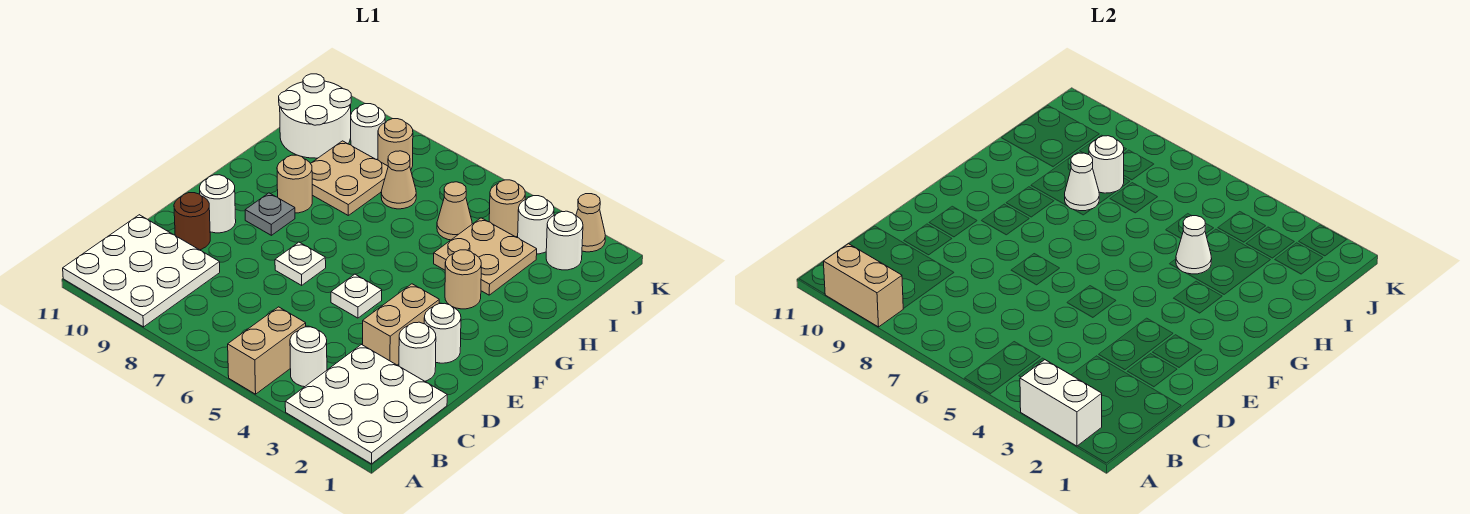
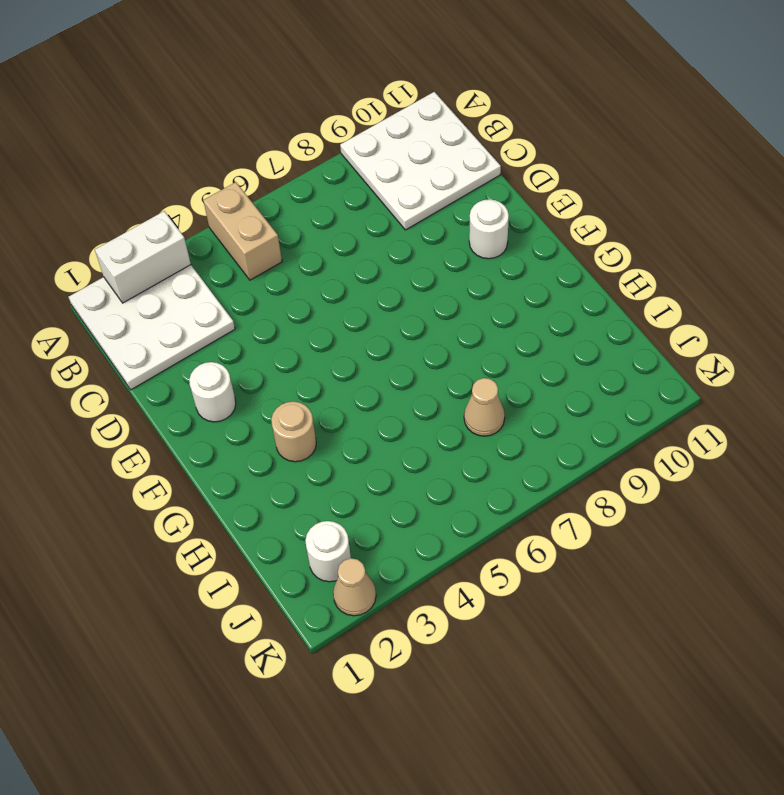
none -> white 1x1 round brick [290,327,327,387]
none -> white 1x1 round brick [399,322,436,381]
none -> tan 1x2 brick [363,284,439,365]
none -> brown 1x1 round brick [174,193,210,250]

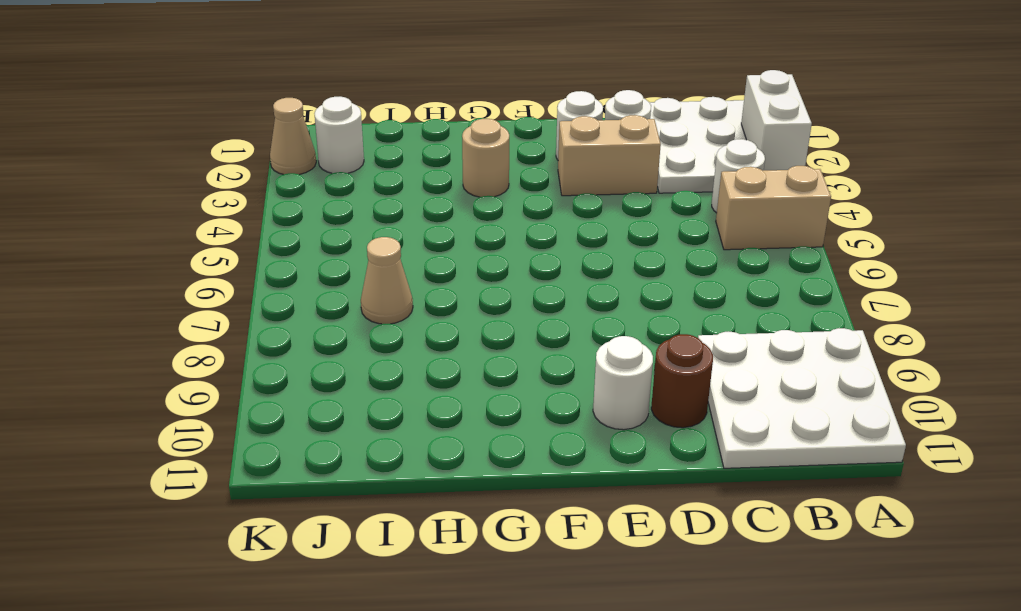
none -> white 1x1 plate [331,274,382,318]
none -> white 1x1 plate [275,242,326,285]
none -> grey 1x1 plate [245,193,295,235]
none -> tan 1x1 round brick [277,155,312,213]

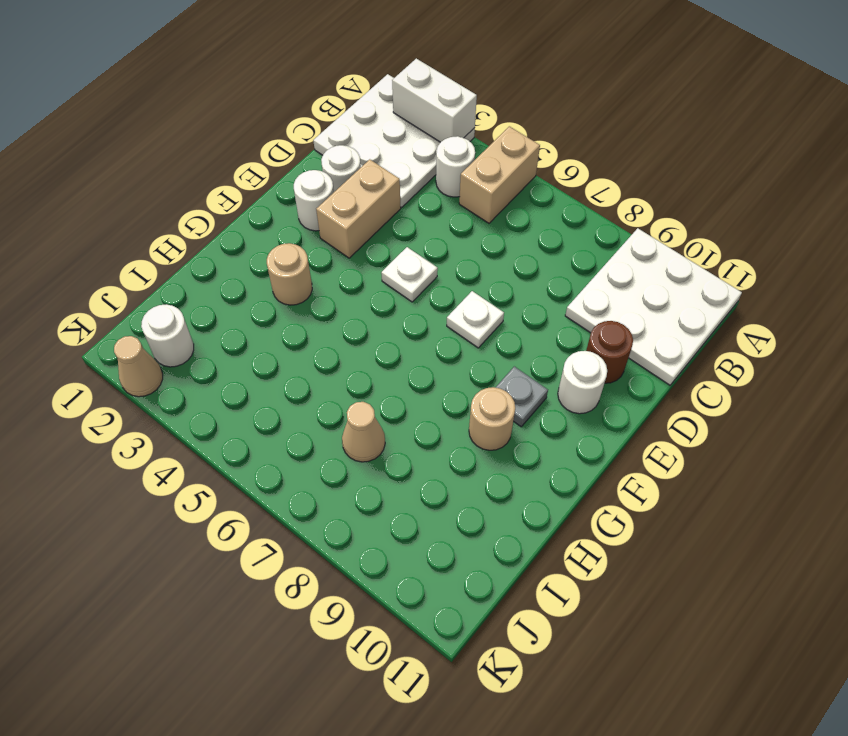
none -> tan 2x2 plate [434,218,537,295]
none -> tan 2x2 plate [311,141,388,215]
none -> tan 1x1 cone [437,182,472,240]
none -> white 2x2 round brick [279,74,351,158]

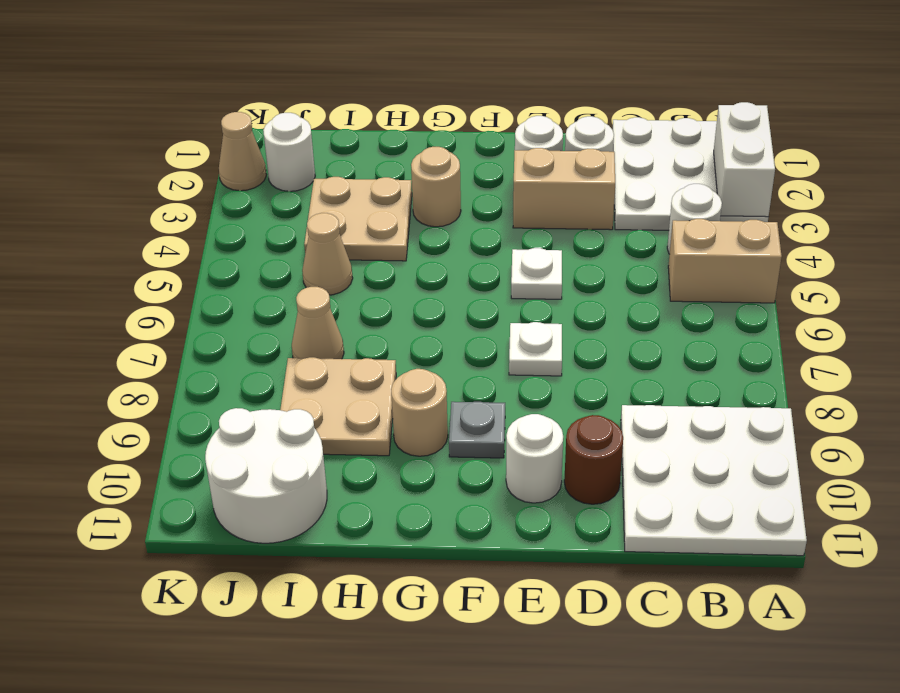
none -> white 1x1 round brick [518,196,554,254]
none -> tan 1x1 round brick [489,180,525,237]
none -> tan 1x1 round brick [378,119,413,169]
none -> white 1x1 round brick [351,104,385,160]

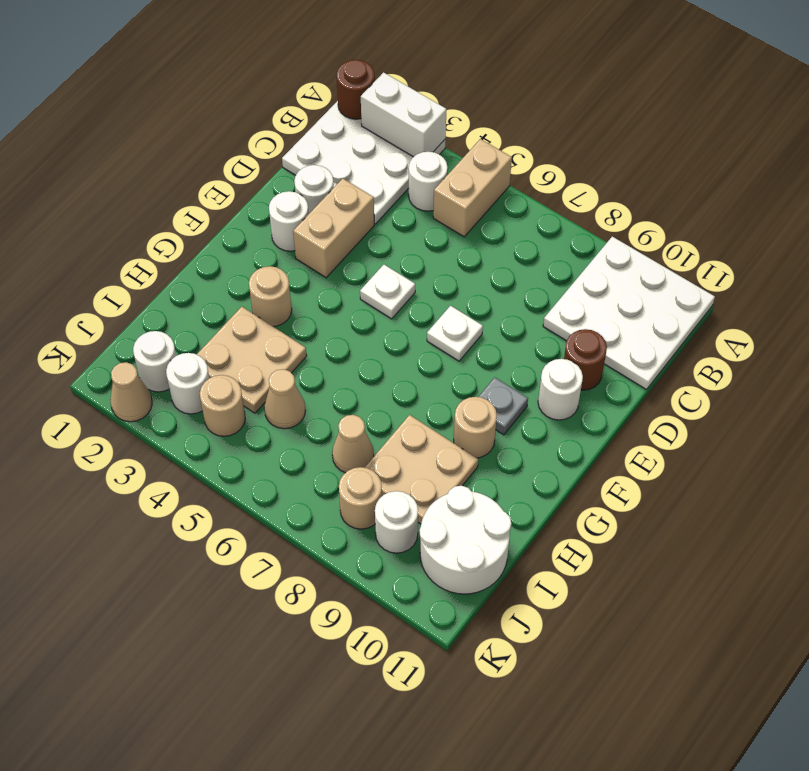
brown 1x1 round brick [337,60,375,119] -> none
none -> tan 1x2 brick [823,244,903,327]
none -> white 1x1 cone [1176,216,1212,274]
none -> white 1x1 cone [1065,153,1099,211]
none -> white 1x1 round brick [1089,136,1124,193]

